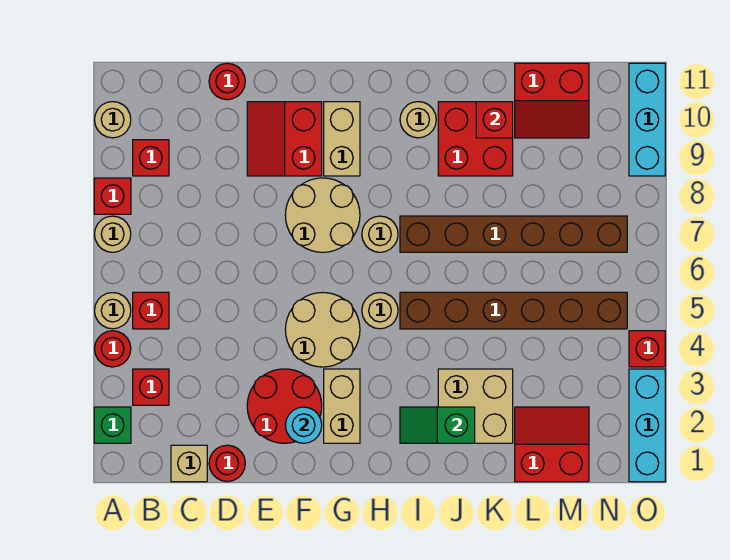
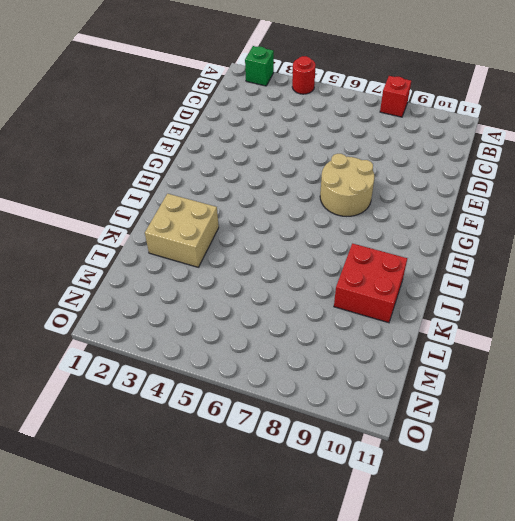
none -> tan 1x1 round brick [95,293,131,329]
none -> tan 1x1 round brick [95,216,131,252]
none -> tan 1x1 round brick [95,102,131,138]
none -> red 1x1 brick [133,369,169,405]

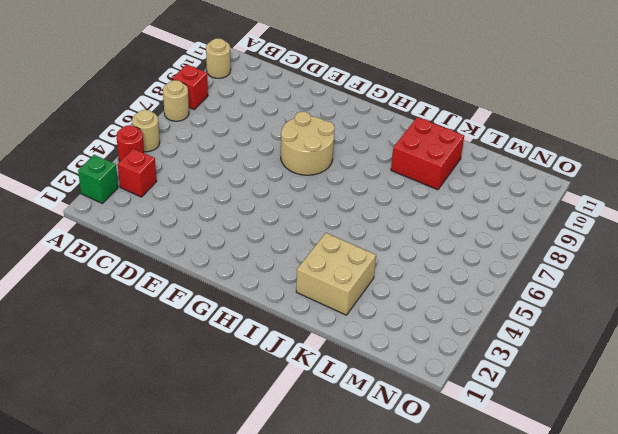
none -> red 1x1 brick [133,292,169,329]
none -> red 1x1 brick [133,140,169,176]
none -> tan 1x1 brick [171,445,207,482]
none -> red 1x1 round brick [209,445,245,482]

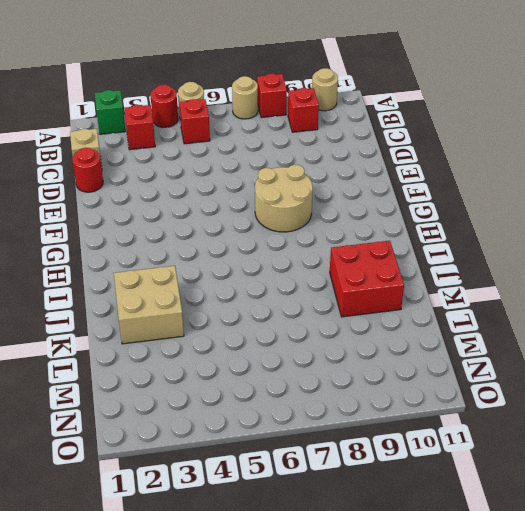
none -> red 1x1 round brick [209,63,245,100]
none -> red 2x2 round brick [247,369,322,443]
none -> red 2x2 slope [247,102,322,176]
none -> tan 2x2 round brick [285,292,360,367]

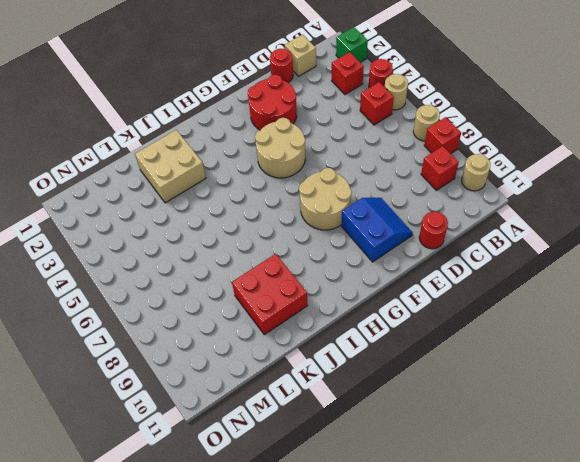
blue 2x2 slope [341,197,413,262] -> red 2x2 slope [247,102,322,176]
none -> tan 1x2 brick [324,369,360,443]
none -> tan 1x2 brick [324,102,360,176]
none -> tan 1x1 round brick [362,293,398,329]
none -> tan 1x1 round brick [362,216,398,252]

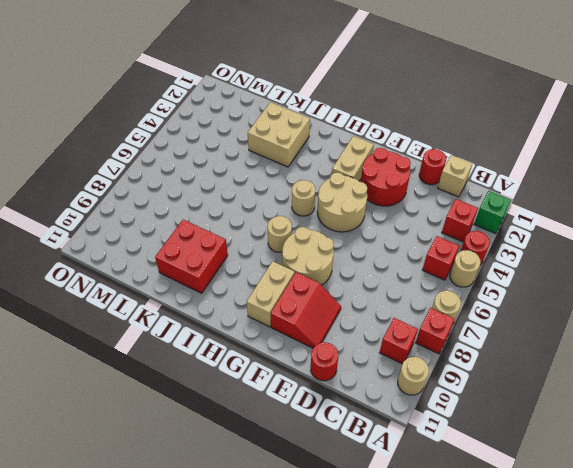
none -> brown 1x6 brick [400,292,627,329]
none -> brown 1x6 brick [400,216,627,252]
none -> tan 1x1 round brick [400,102,436,138]
none -> red 2x2 slope [515,407,589,482]

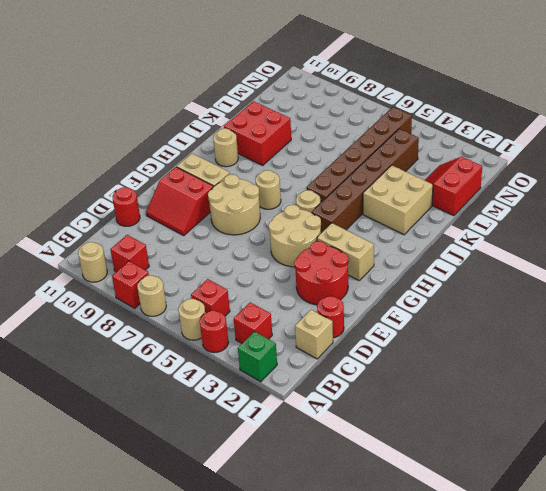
brown 1x6 brick [312,129,419,233] -> brown 1x6 brick moved to [400,216,627,252]
none -> red 2x2 slope [515,63,589,138]
none -> cyan 1x3 brick [629,369,665,482]
none -> red 1x1 brick [629,331,665,367]
none -> cyan 1x3 brick [629,63,665,176]

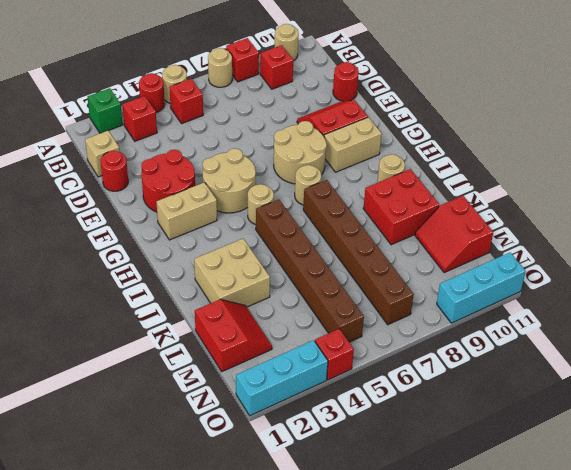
none -> cyan 1x1 round brick [285,407,322,443]
none -> green 1x2 slope [400,407,475,443]
none -> red 1x1 brick [476,102,513,138]

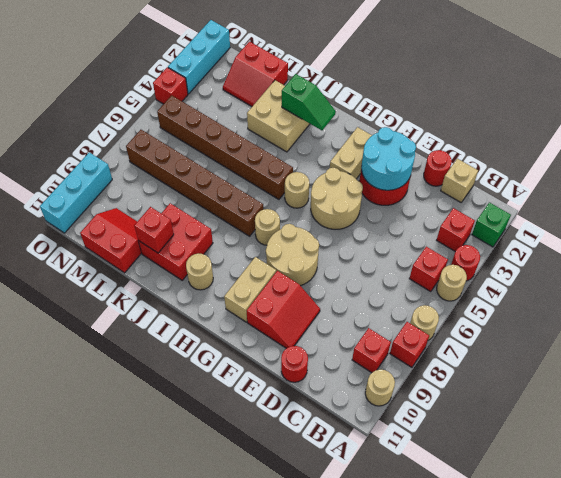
cyan 2x2 round brick [361,127,416,190] -> cyan 1x1 round brick [285,407,322,443]

